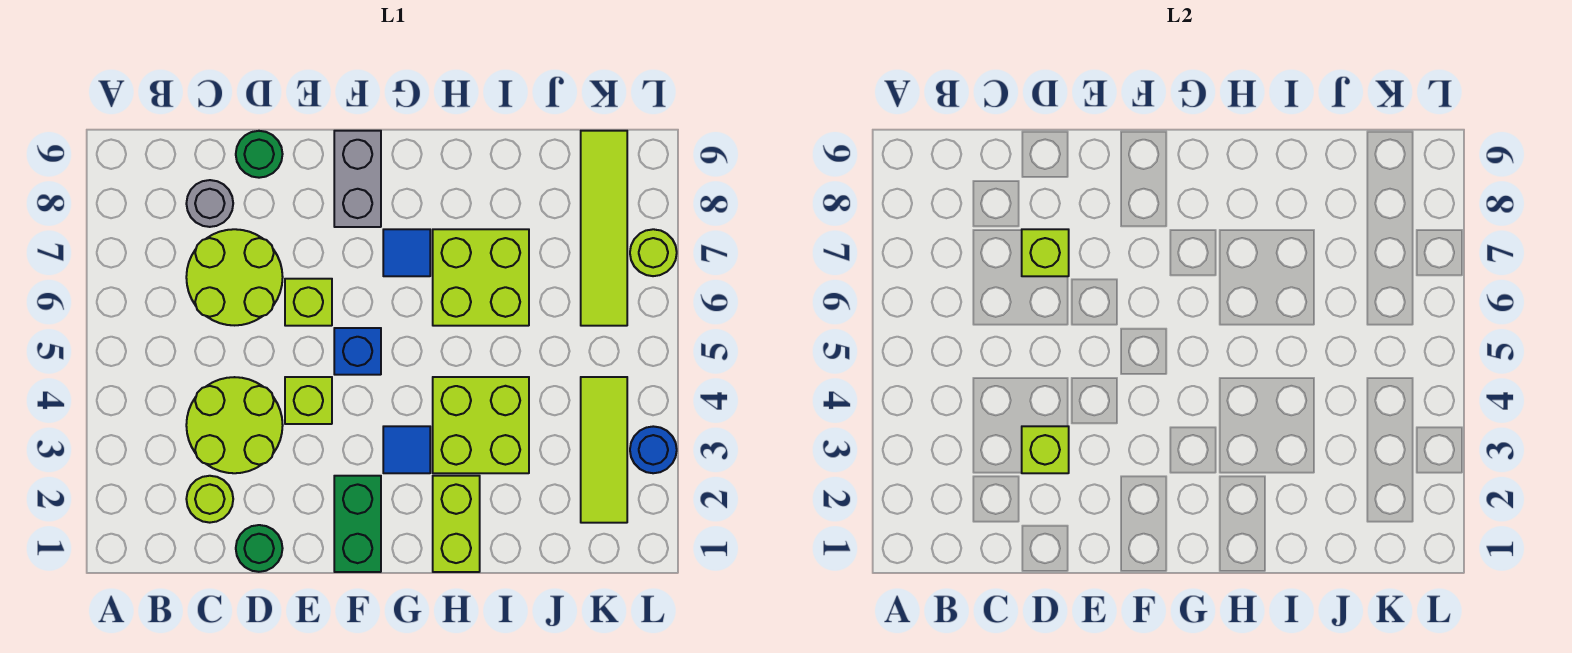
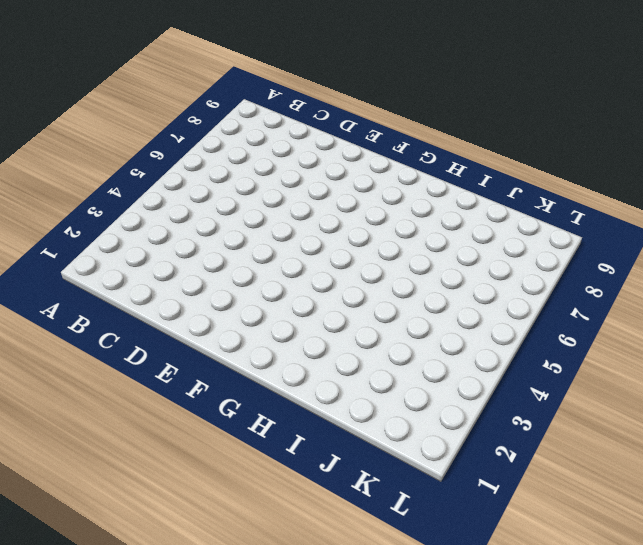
none -> lime 1x1 round brick [186,476,233,523]
none -> lime 2x2 round brick [186,377,283,473]
none -> lime 2x2 round brick [186,229,283,325]

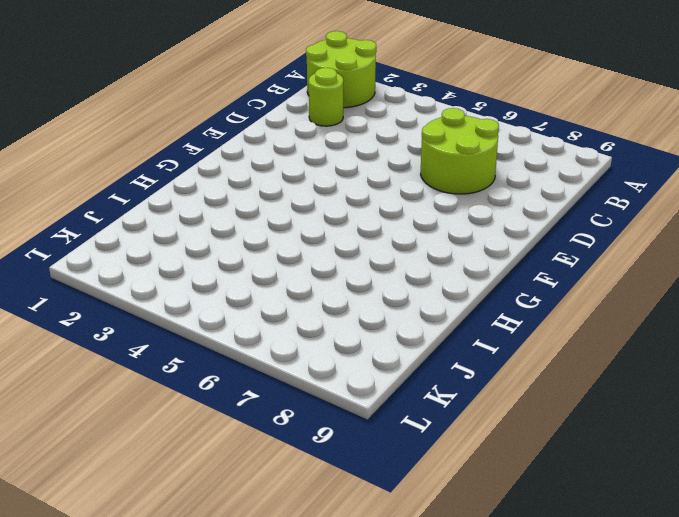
lime 2x2 round brick [306,31,376,108] -> lime 2x2 round brick moved to [186,377,283,473]
none -> grey 1x1 round brick [186,180,233,227]
none -> green 1x1 round brick [236,525,283,572]
none -> green 1x1 round brick [236,131,283,178]

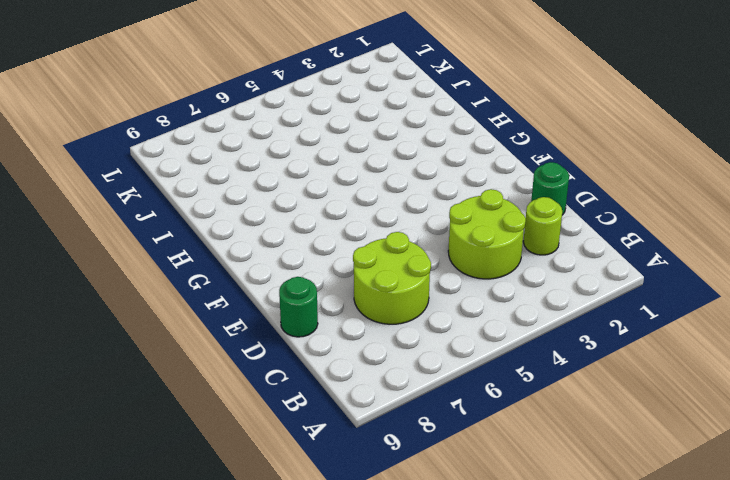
none -> grey 1x1 round brick [186,180,233,227]
none -> lime 1x1 brick [285,377,332,424]
none -> lime 1x1 brick [285,279,332,326]

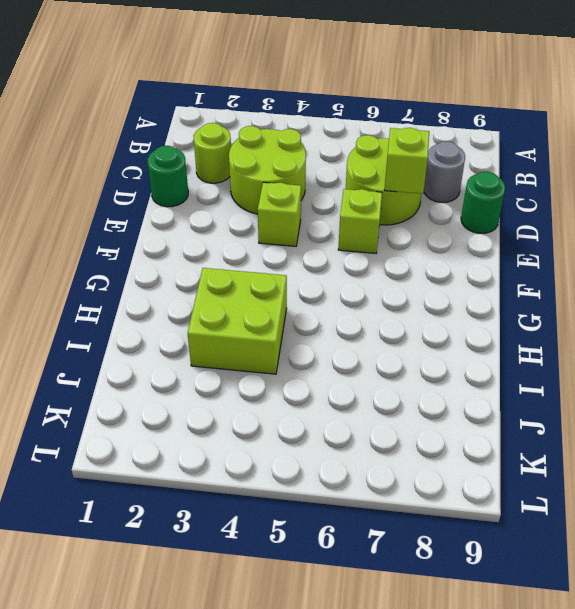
none -> green 1x2 brick [334,476,381,572]
none -> blue 1x1 brick [334,328,381,375]
none -> grey 1x2 brick [334,131,381,227]

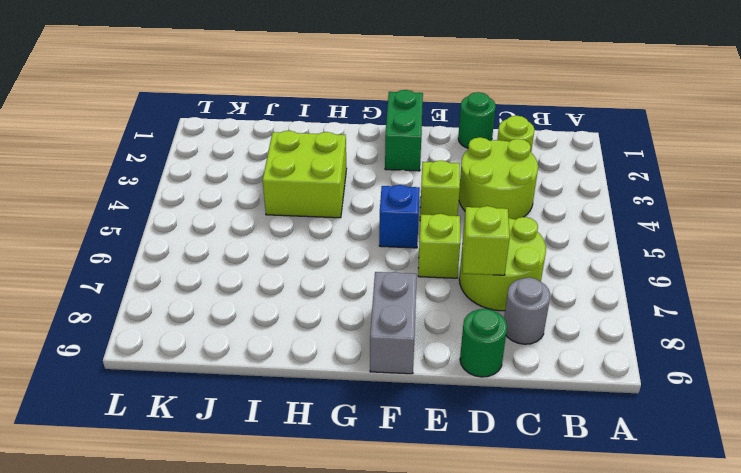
none -> blue 1x1 tile [383,426,430,473]
none -> blue 1x1 tile [383,229,430,276]
none -> lime 1x2 brick [433,476,480,572]

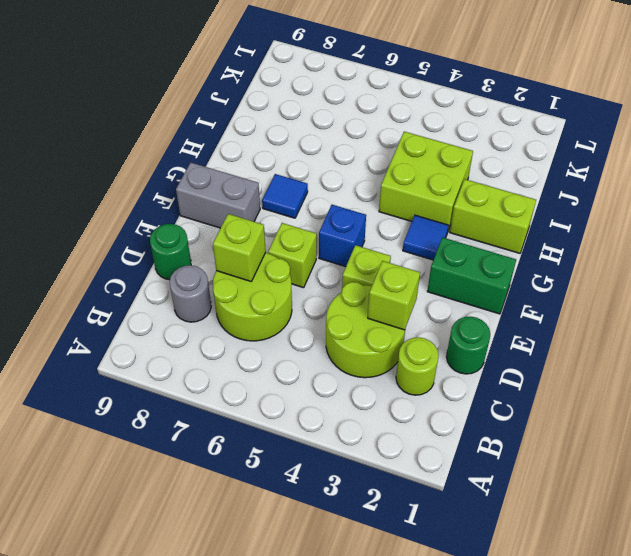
none -> lime 2x2 brick [433,229,529,326]
none -> lime 1x3 tile [581,377,627,523]
none -> lime 1x4 tile [581,131,627,326]

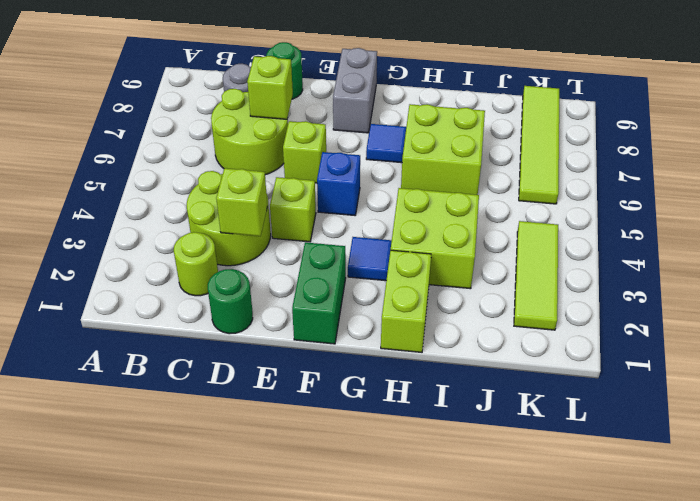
none -> blue 1x1 round brick [630,426,677,473]
none -> lime 1x1 round brick [630,229,677,276]

